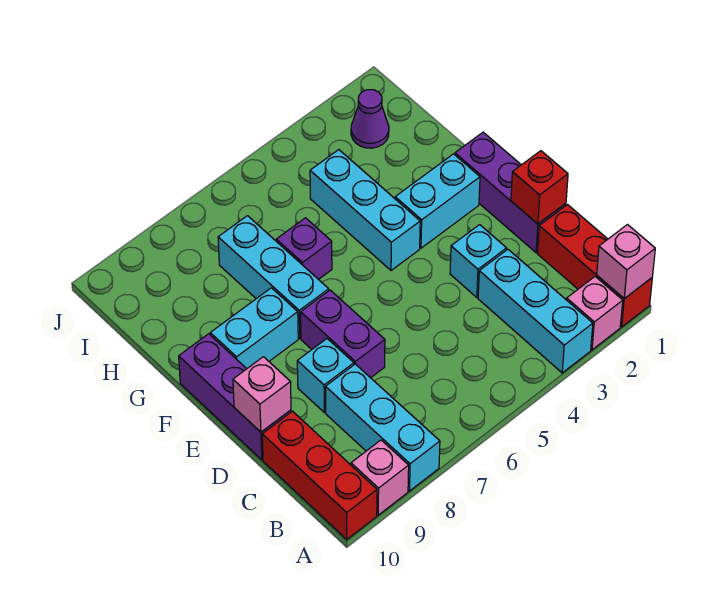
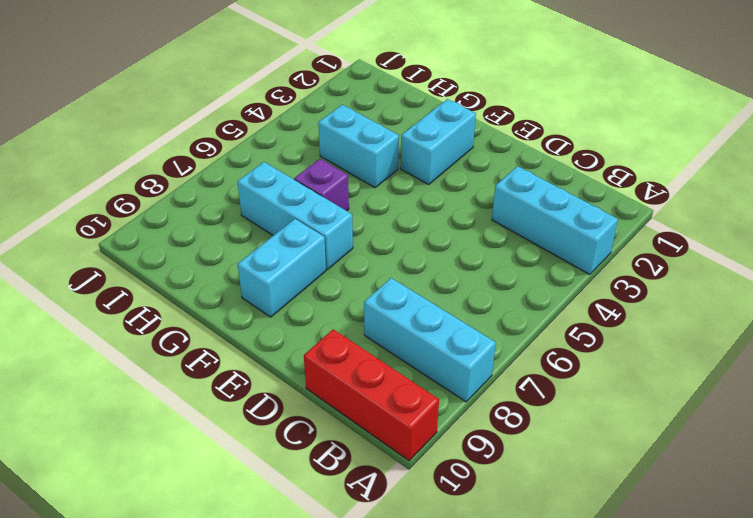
cyan 1x2 brick [318,105,399,188] -> cyan 1x3 brick [310,150,420,270]
none -> red 1x3 brick [538,205,652,327]
none -> pink 1x1 brick [567,277,623,350]
none -> pink 1x1 brick [351,440,409,515]

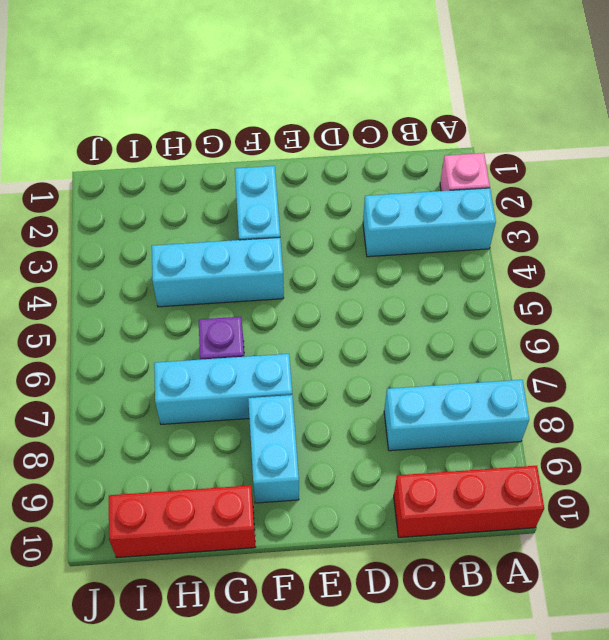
red 1x3 brick [109,485,255,558] -> red 1x3 brick moved to [538,205,652,327]
none -> pink 1x1 brick [351,440,409,515]
none -> purple 1x3 brick [455,132,566,253]
none -> cyan 1x1 brick [450,225,507,297]

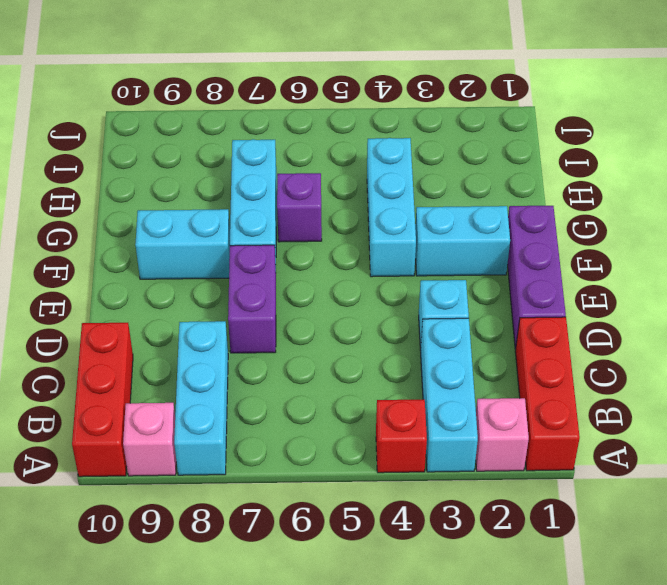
red 1x1 brick [376,399,427,473] -> red 1x1 brick moved to [511,151,568,224]
none -> cyan 1x1 brick [297,339,354,413]
none -> purple 1x3 brick [179,334,291,460]
none -> purple 1x1 cone [351,90,389,148]

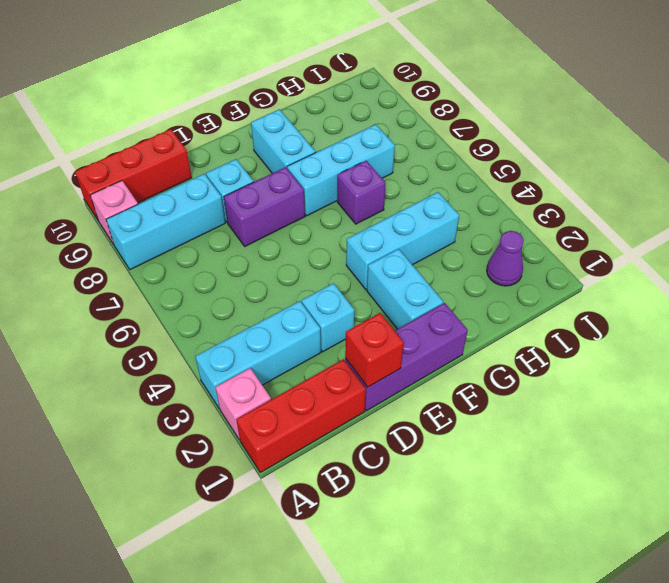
none -> purple 1x3 brick [179,334,291,460]
none -> pink 1x1 brick [597,225,655,299]
none -> pink 1x1 brick [233,357,291,432]

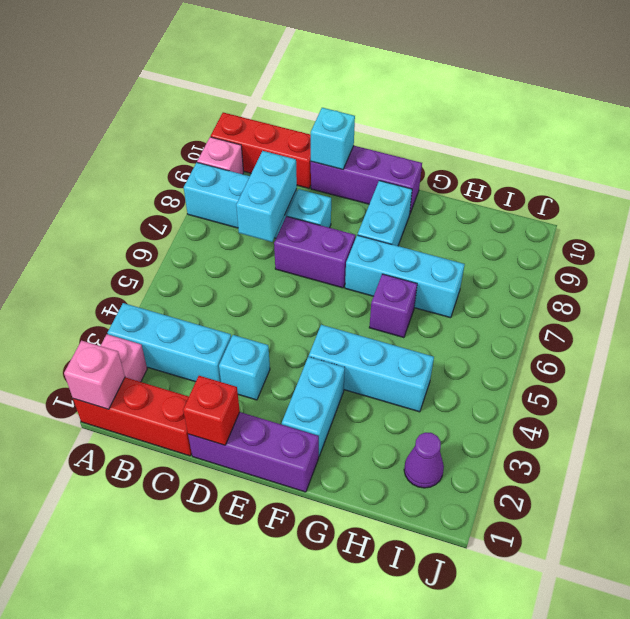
cyan 1x2 brick [236,151,297,242] -> none
cyan 1x1 brick [311,108,355,169] -> pink 1x1 brick [233,357,291,432]

